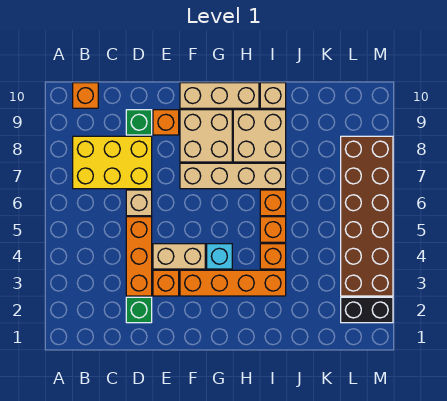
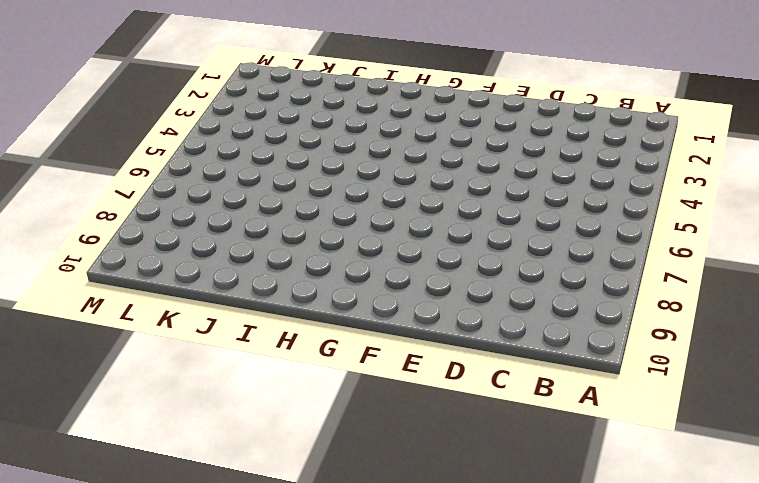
none -> yellow 2x3 brick [73,136,152,189]
none -> orange 1x1 brick [73,83,98,108]
none -> green 1x1 brick [126,297,152,323]

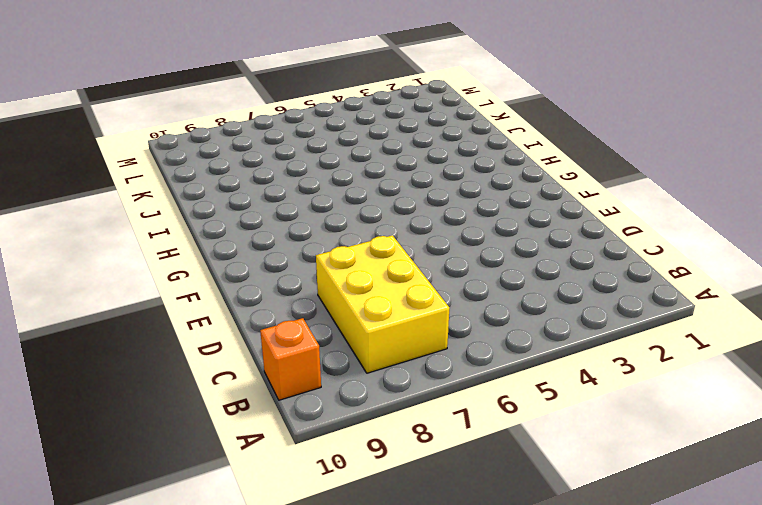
none -> green 1x1 brick [126,297,152,323]
none -> orange 1x3 brick [126,217,152,296]
none -> tan 1x1 brick [126,190,152,216]

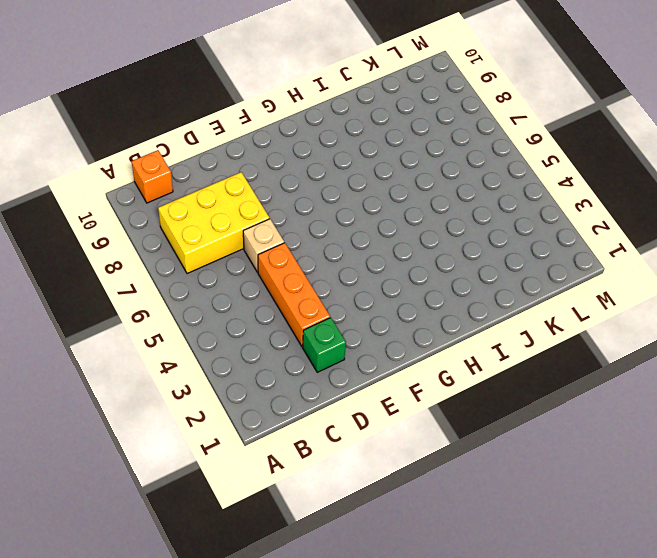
none -> green 1x1 brick [126,110,152,135]
none -> orange 1x1 brick [153,270,179,296]
none -> tan 1x2 brick [153,244,205,269]

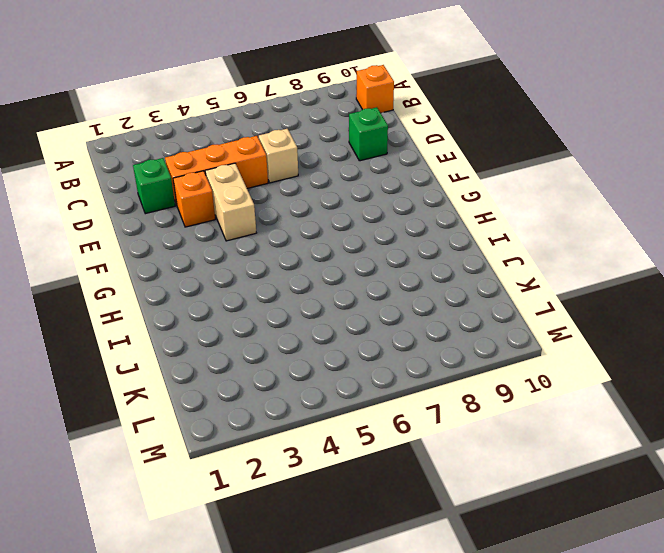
none -> yellow 2x3 brick [73,136,152,189]
none -> orange 1x1 brick [153,110,179,135]
none -> orange 1x4 brick [180,270,286,296]

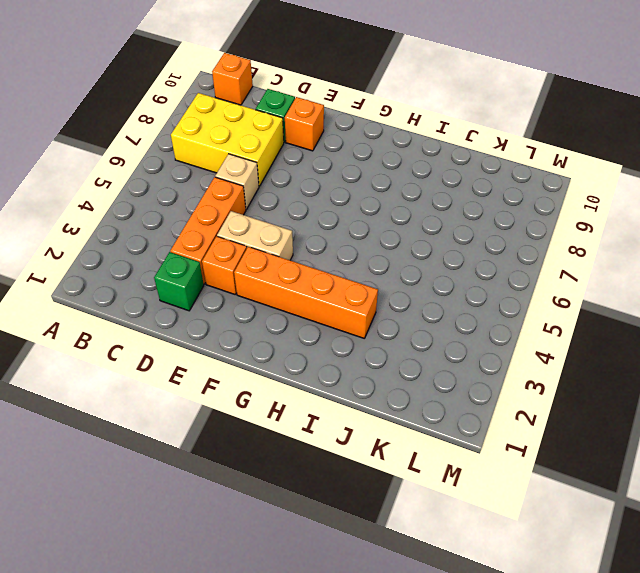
none -> tan 1x4 brick [180,163,286,189]
none -> tan 2x2 brick [180,110,232,162]
none -> tan 1x3 brick [180,83,259,108]

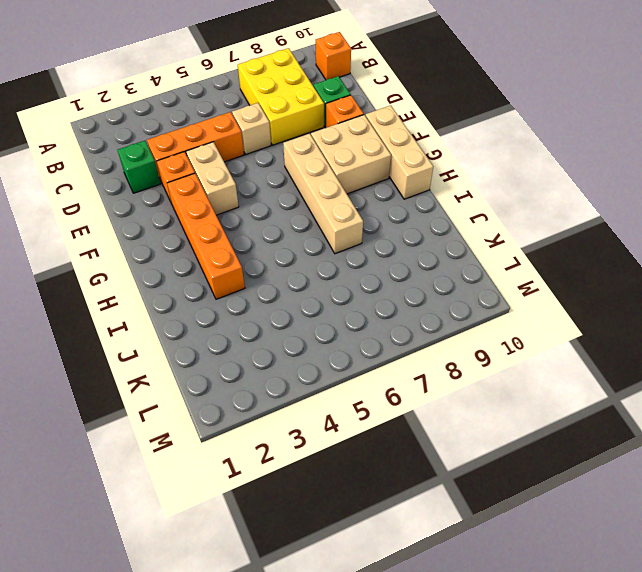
none -> cyan 1x1 brick [207,244,232,269]
none -> tan 2x2 brick [233,110,286,162]
none -> orange 1x1 brick [260,244,286,269]

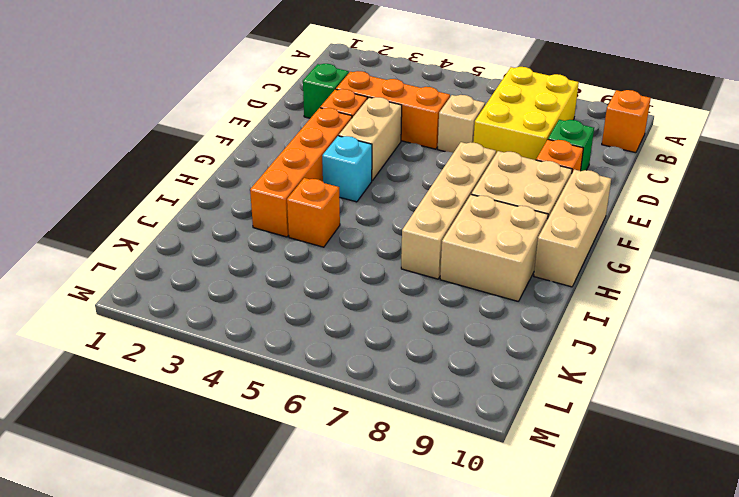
none -> orange 1x1 brick [260,217,286,242]
none -> orange 1x1 brick [260,190,286,216]
none -> tan 1x1 brick [260,83,286,108]

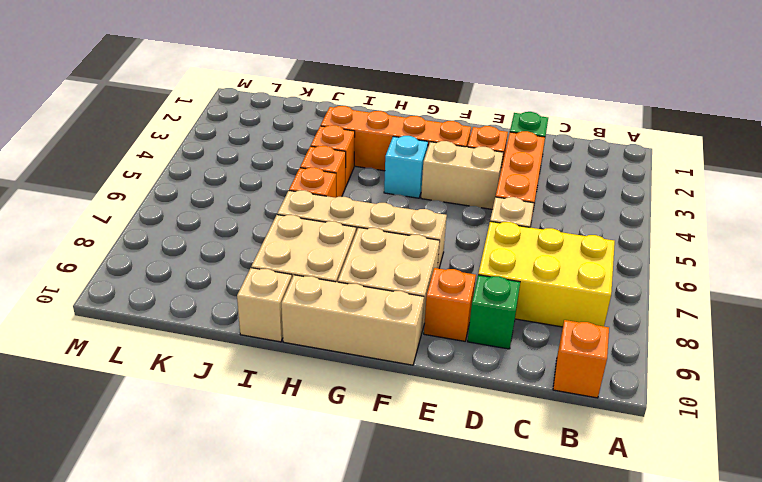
none -> black 1x2 brick [341,297,393,323]
none -> brown 2x6 brick [341,136,393,296]

